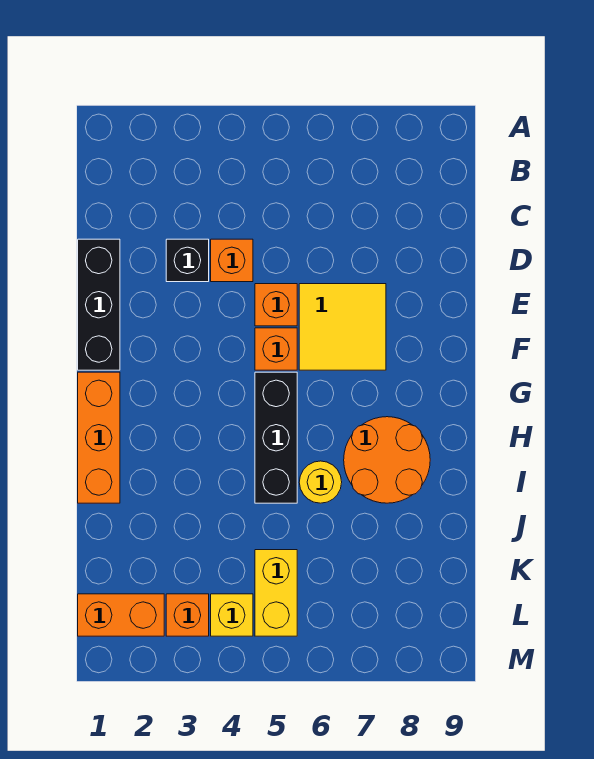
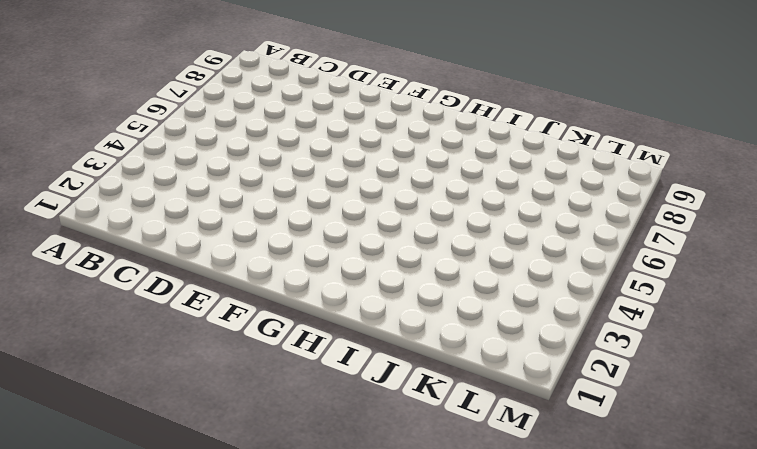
none -> black 1x3 brick [78,239,120,370]
none -> black 1x1 brick [166,239,209,282]
none -> orange 1x1 brick [211,239,253,282]

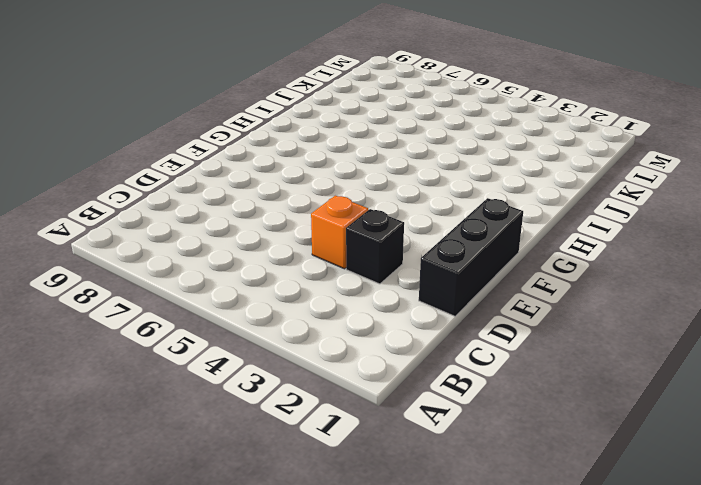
none -> orange 1x1 brick [255,284,297,326]
none -> yellow 2x2 tile [299,284,386,370]
none -> orange 1x1 brick [255,328,297,370]

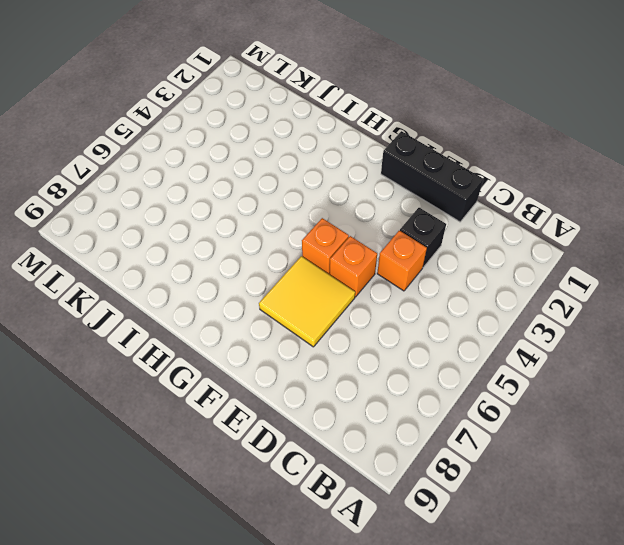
none -> orange 1x3 brick [78,372,120,503]
none -> black 1x3 brick [255,372,297,503]
none -> orange 2x2 round brick [344,417,430,503]

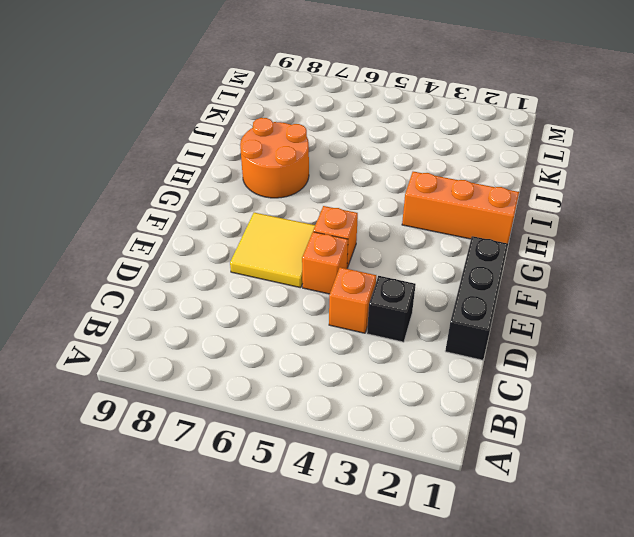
orange 1x3 brick [402,172,519,243] -> orange 1x3 brick turned to [78,372,120,503]
none -> black 1x3 brick [255,372,297,503]
none -> yellow 1x1 round brick [299,461,342,503]
none -> yellow 1x2 brick [255,550,297,636]

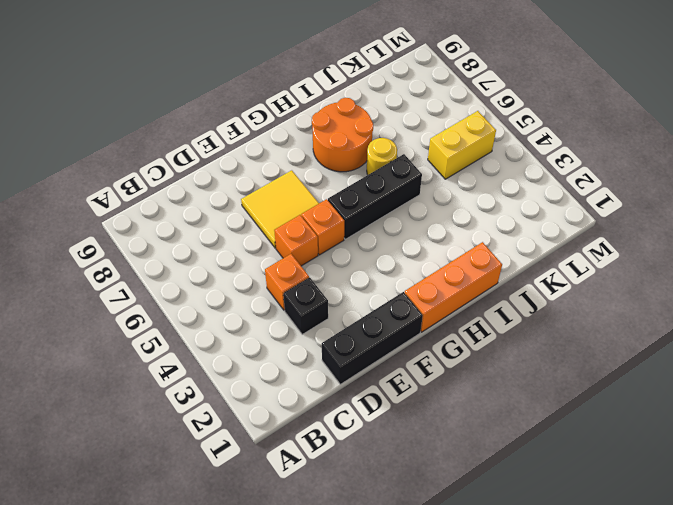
none -> orange 1x2 brick [78,594,164,636]
none -> orange 1x1 brick [166,594,209,636]
none -> yellow 1x1 brick [211,594,253,636]

